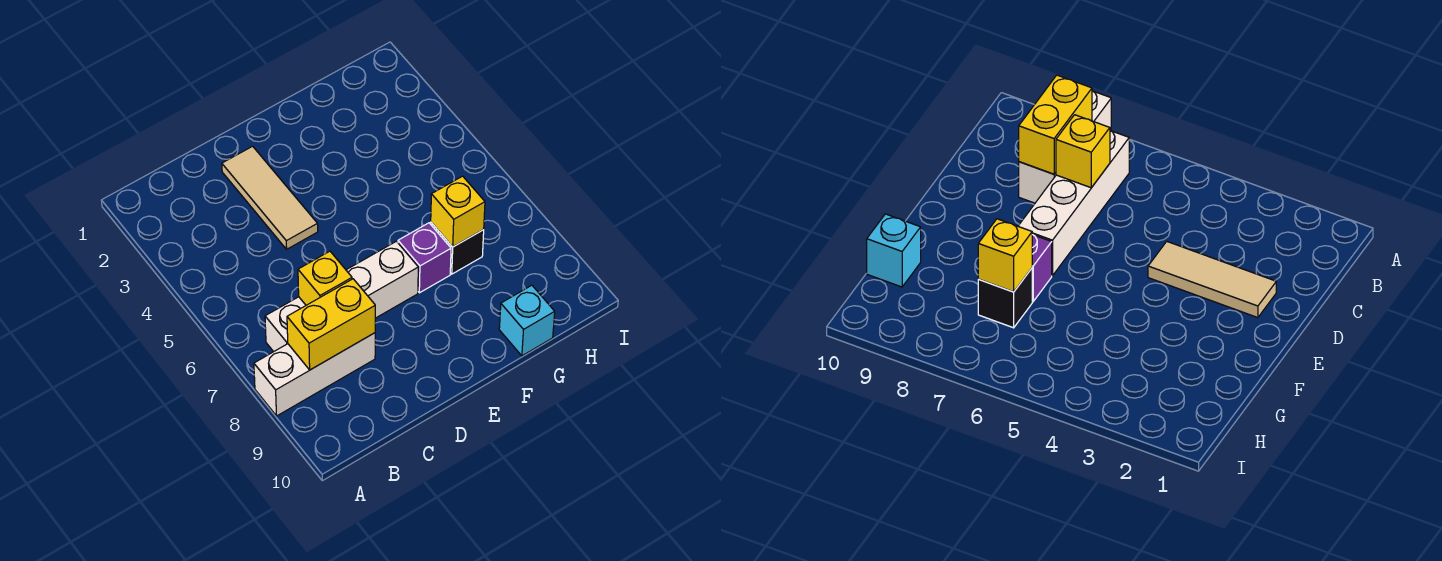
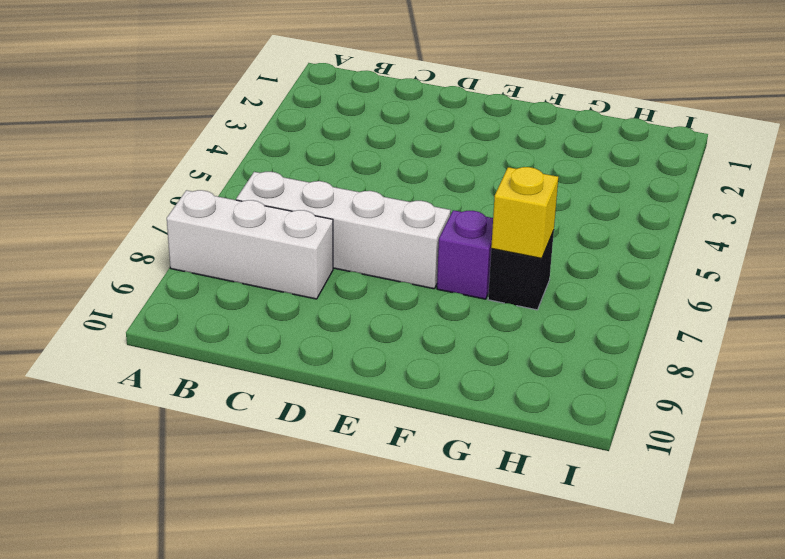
none -> tan 1x3 tile [222,146,318,249]
none -> cyan 1x1 brick [499,285,555,356]

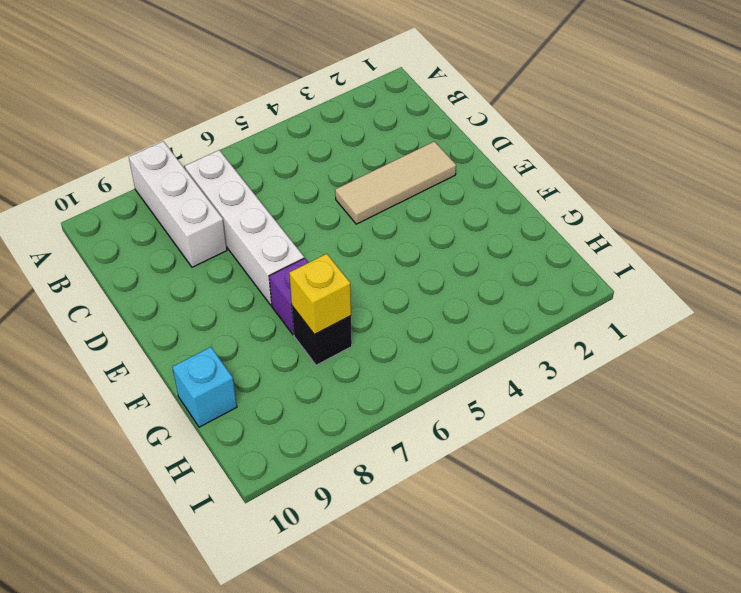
none -> yellow 1x2 brick [287,279,375,370]
none -> yellow 1x1 brick [298,251,352,305]

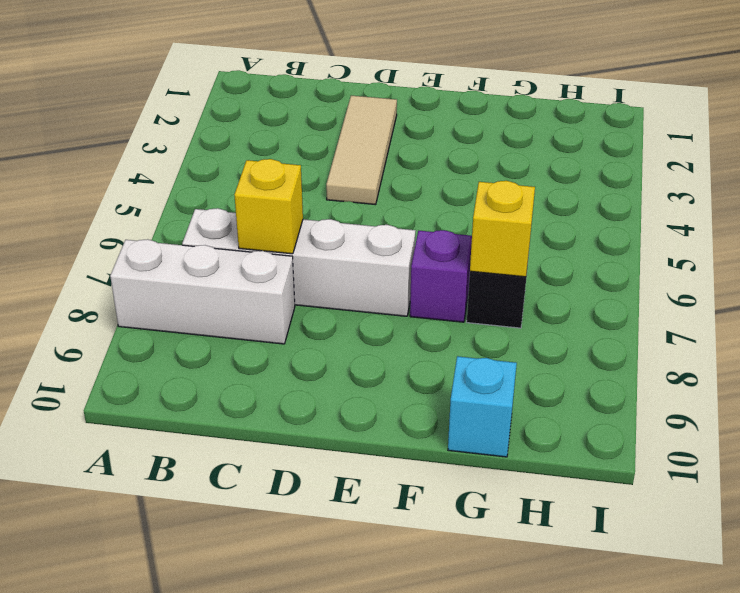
none -> yellow 1x2 brick [287,279,375,370]

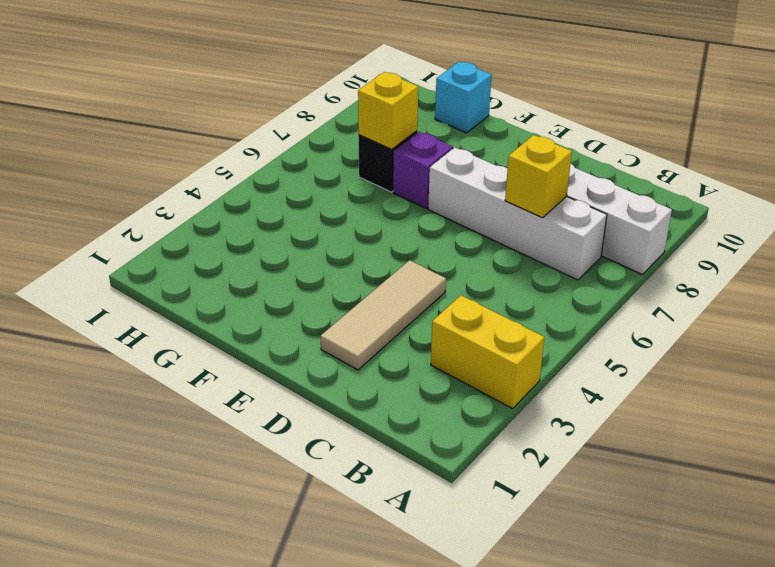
yellow 1x2 brick [431,295,544,409] -> yellow 1x2 brick moved to [287,279,375,370]

